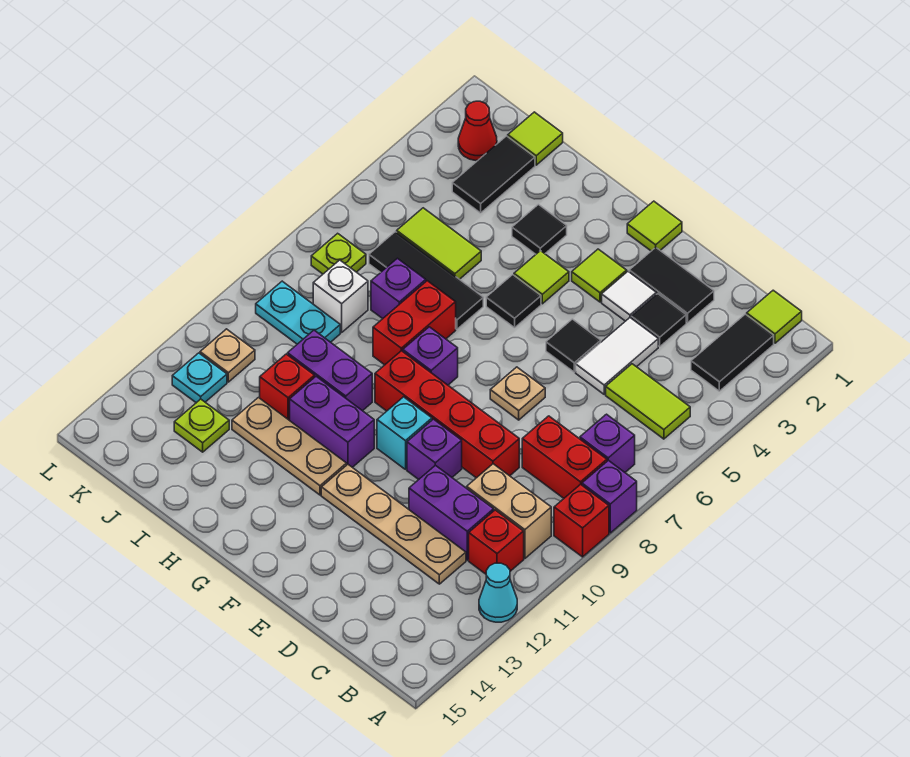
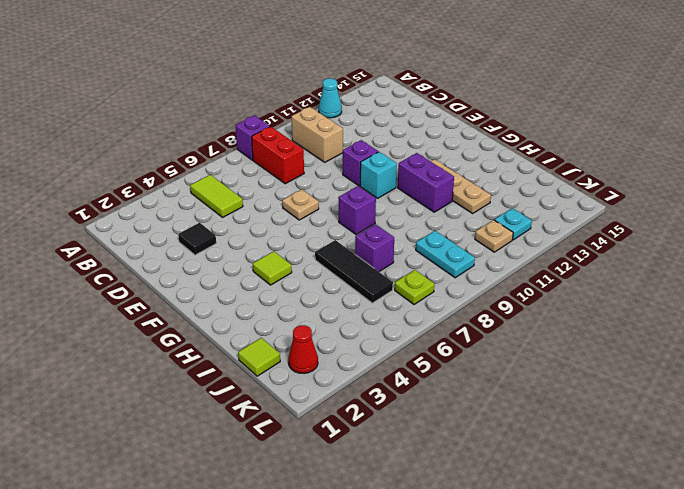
none -> red 1x1 brick [554,484,609,557]
none -> lime 1x1 tile [747,290,802,343]
none -> black 1x2 tile [691,314,774,391]
none -> purple 1x1 brick [580,414,635,472]

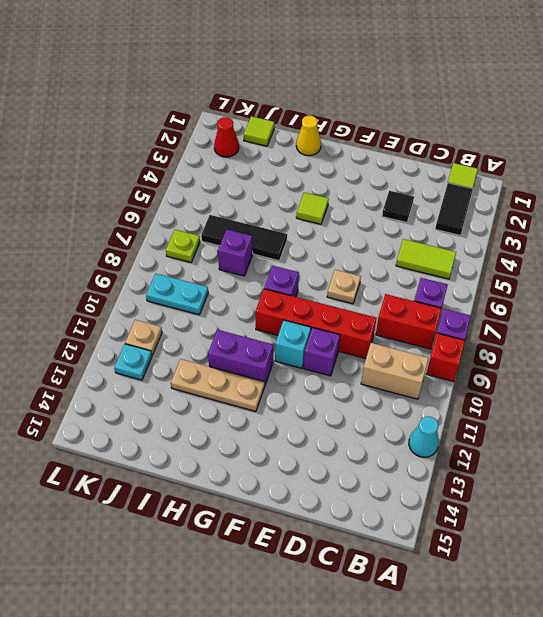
yellow 1x1 cone [296,116,321,156] -> none
none -> red 1x1 brick [469,510,524,574]
none -> purple 1x2 brick [409,465,494,560]
none -> tan 1x4 plate [321,465,466,584]
none -> black 1x2 tile [629,247,714,323]

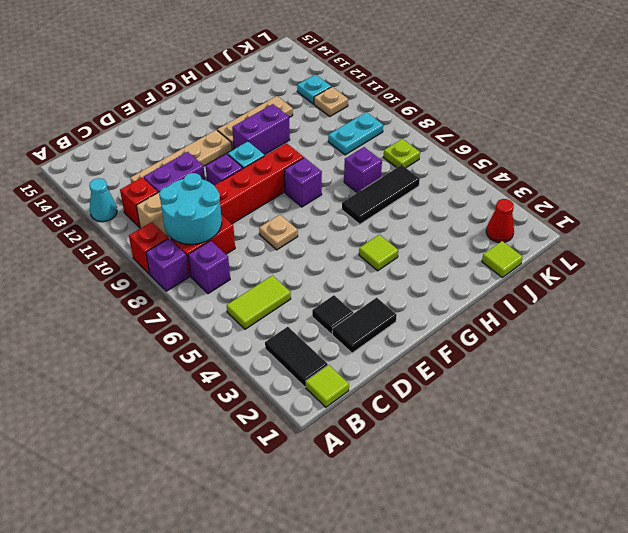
cyan 2x2 round brick [159,173,222,244] -> none
none -> white 1x2 tile [576,318,658,394]
none -> white 1x1 tile [602,272,656,321]
none -> black 1x1 tile [546,319,601,372]
none -> lime 1x1 tile [627,201,682,251]

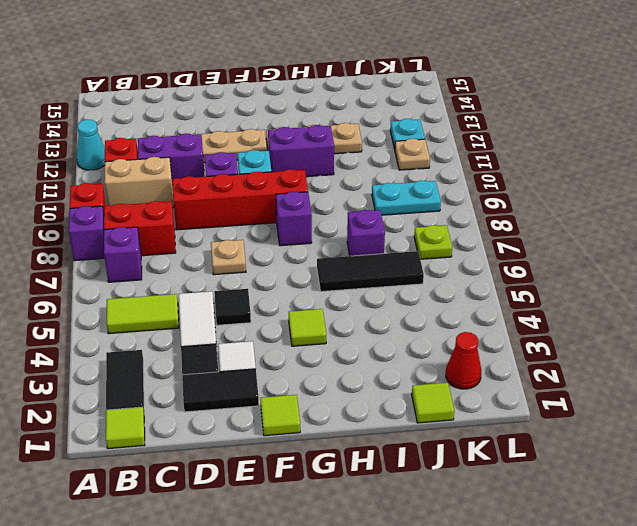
none -> lime 1x1 tile [572,249,627,302]
none -> black 1x1 tile [486,275,541,328]
none -> black 1x1 tile [512,205,567,254]
none -> red 1x2 brick [373,281,456,365]

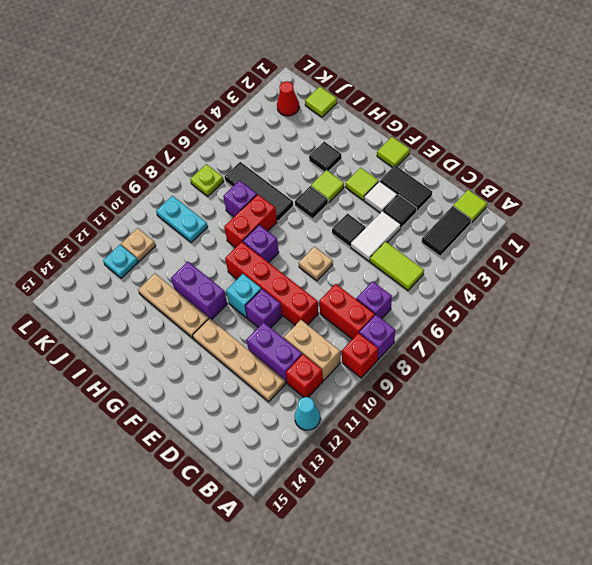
none -> purple 1x2 brick [288,330,372,411]
none -> lime 1x2 tile [397,208,481,279]
none -> red 1x1 brick [260,354,315,420]
none -> black 1x2 tile [452,136,535,213]

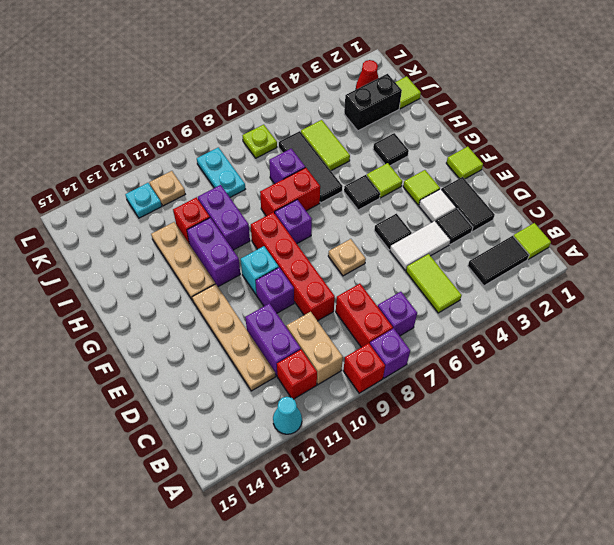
black 1x2 brick [344,74,402,131] -> black 1x2 tile [452,136,535,213]
none -> white 1x1 brick [313,260,368,332]
none -> lime 1x1 plate [174,399,229,452]

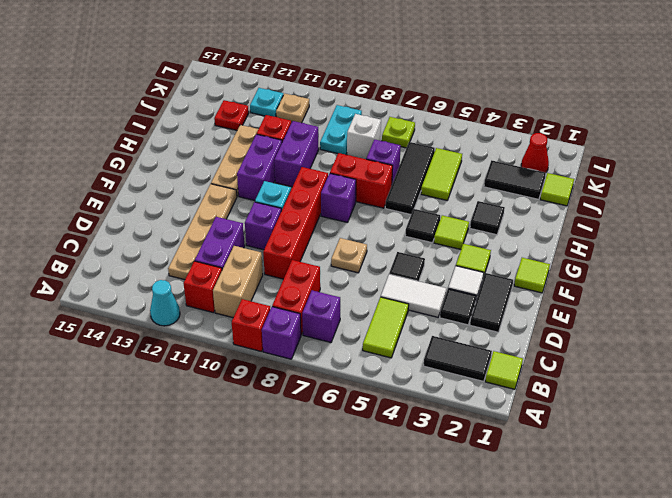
red 1x1 plate [214,100,249,130] -> lime 1x1 plate [174,399,229,452]

